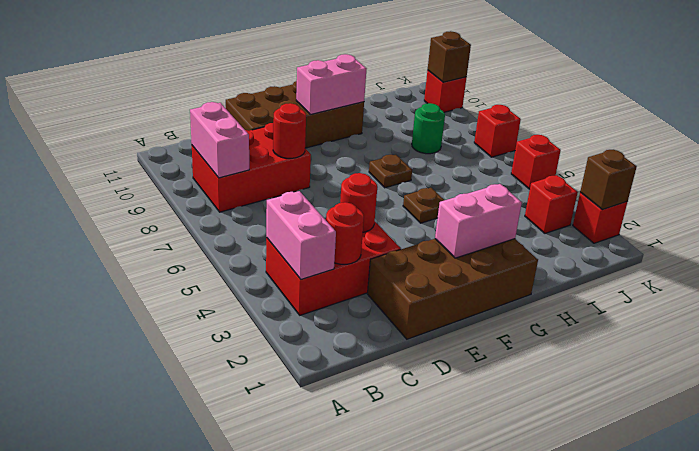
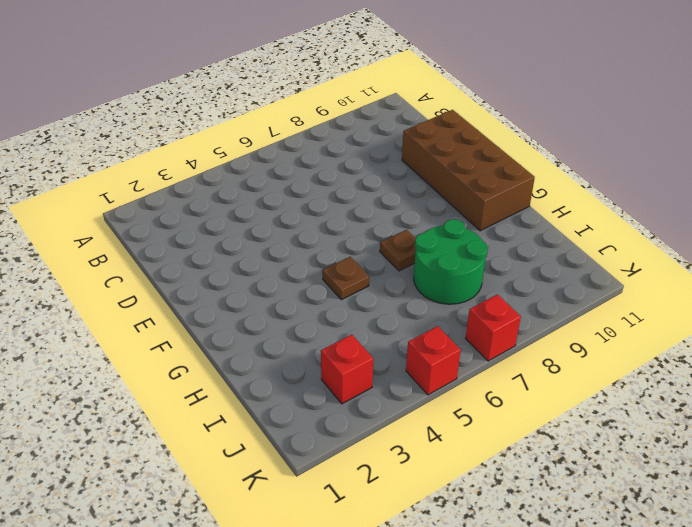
green 2x2 round brick [414,219,488,304] -> green 1x1 round brick [412,103,445,154]
none -> red 2x3 brick [266,222,401,315]
none -> red 2x3 brick [192,123,311,212]
none -> brown 2x4 brick [368,239,538,339]

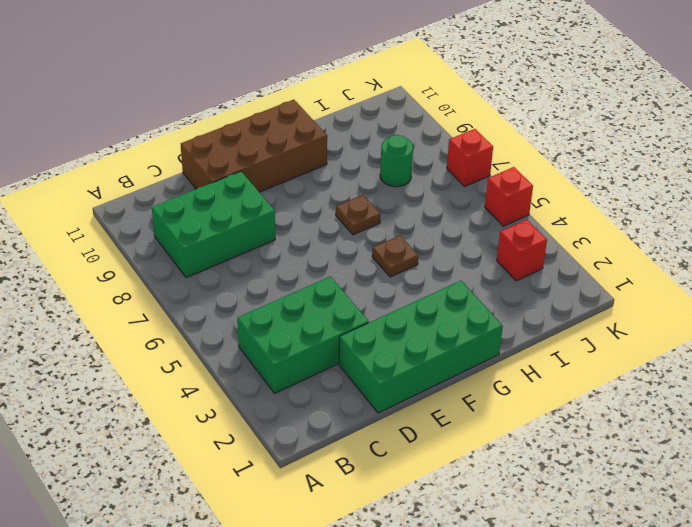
green 2x3 brick [237,277,369,393] -> red 2x3 brick [266,222,401,315]
green 2x3 brick [152,171,275,278] -> red 2x3 brick [192,123,311,212]
green 2x4 brick [339,281,503,413] -> brown 2x4 brick [368,239,538,339]
none -> red 1x1 brick [573,193,627,243]
none -> red 1x1 brick [424,70,467,112]
none -> pink 1x2 brick [266,191,336,279]

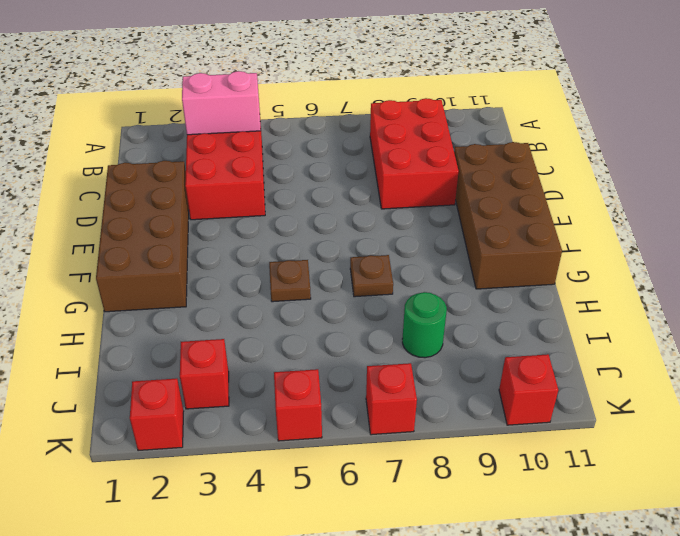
none -> pink 1x2 brick [190,102,249,178]
none -> red 1x1 round brick [326,202,364,264]
none -> red 1x1 round brick [340,173,377,232]

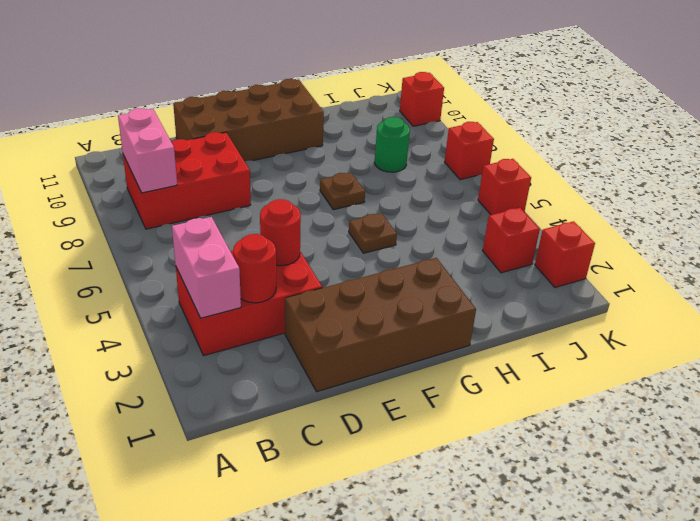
none -> red 1x1 round brick [273,103,306,158]
none -> pink 1x2 brick [435,184,522,258]
none -> pink 1x2 brick [296,54,366,115]

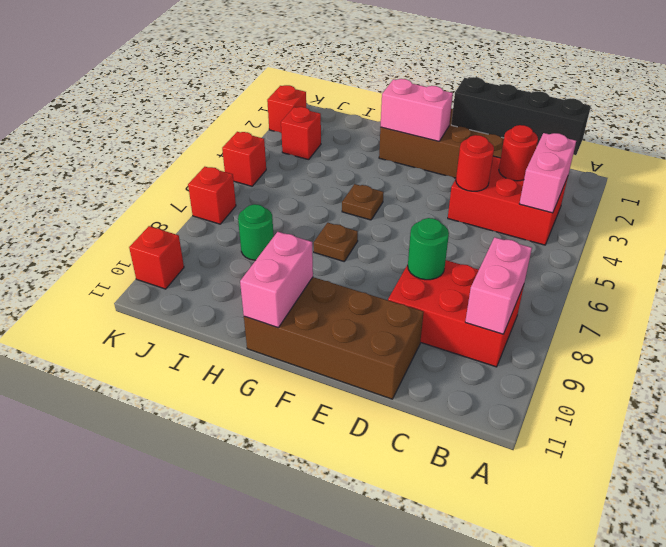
black 1x4 brick [451,77,591,155] -> none
green 1x1 round brick [408,218,449,280] -> red 1x1 round brick [273,103,306,158]
pink 1x2 brick [240,232,313,328] -> pink 1x2 brick turned to [296,54,366,115]
none -> brown 1x1 brick [580,150,637,210]
none -> brown 1x1 brick [428,31,471,82]

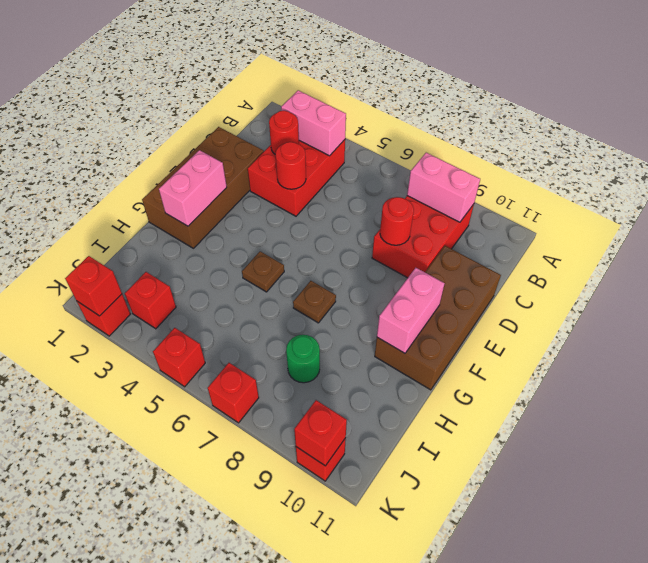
red 1x1 brick [65,256,122,316] -> brown 1x1 brick [580,150,637,210]
red 1x1 brick [294,400,347,466] -> brown 1x1 brick [428,31,471,82]

